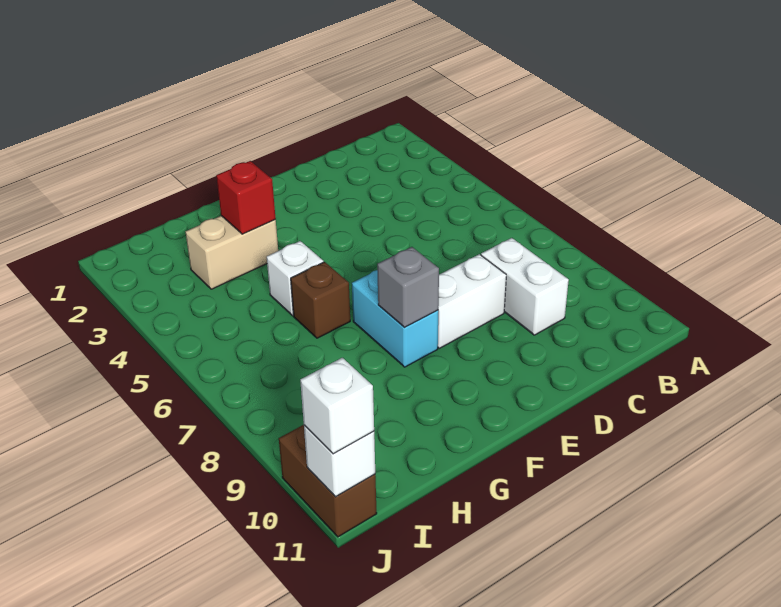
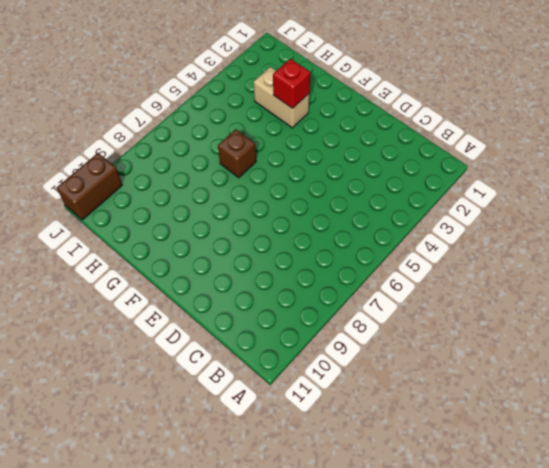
none -> white 1x2 brick [481,238,569,335]
none -> white 1x2 brick [438,254,506,348]

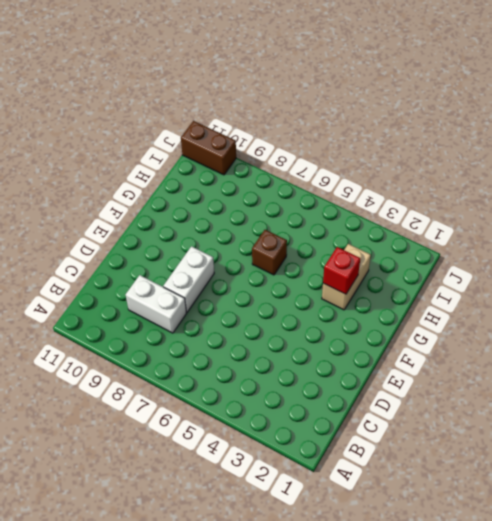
none -> cyan 1x2 brick [352,270,438,367]
none -> white 1x1 brick [267,241,324,316]

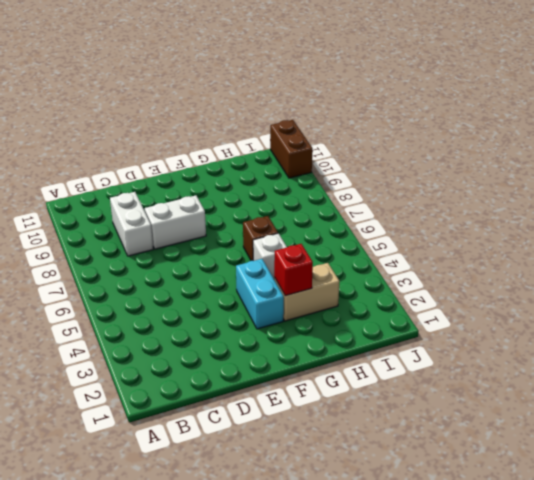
cyan 1x2 brick [236,259,284,329] -> cyan 1x2 brick moved to [352,270,438,367]
none -> grey 1x1 brick [377,247,439,328]
none -> white 1x1 brick [304,425,375,497]

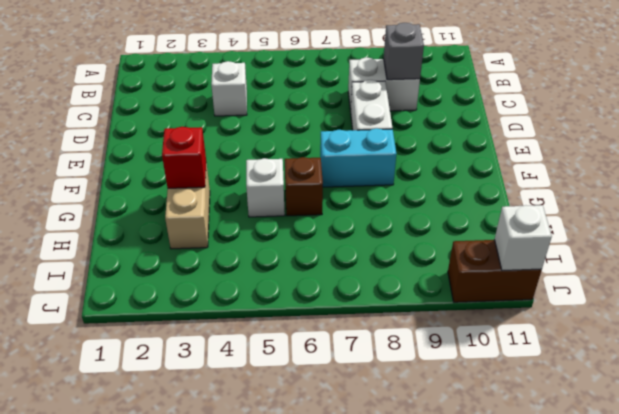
white 1x1 brick [211,61,247,116] -> white 1x1 brick moved to [300,358,374,454]
grey 1x1 brick [384,23,424,80] -> grey 1x1 brick moved to [377,247,439,328]

